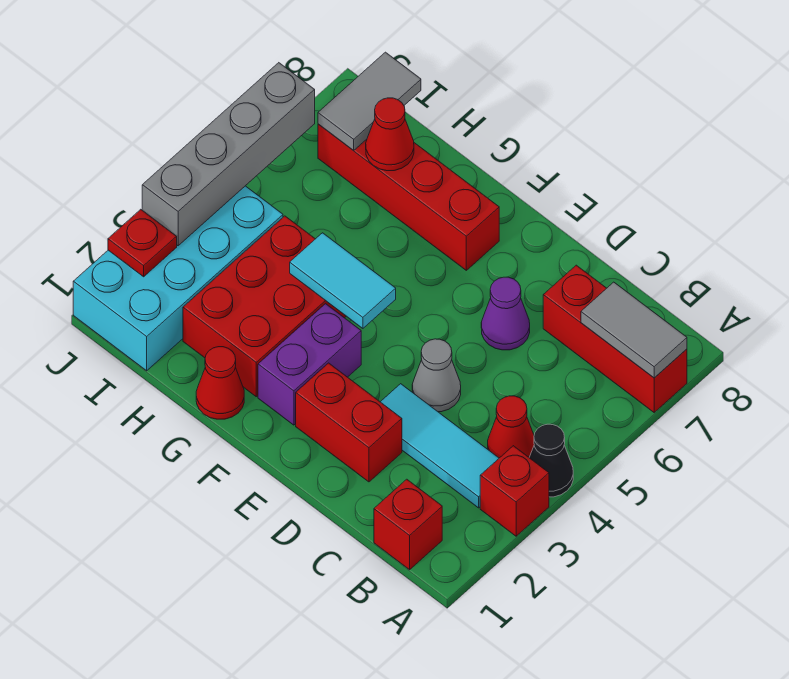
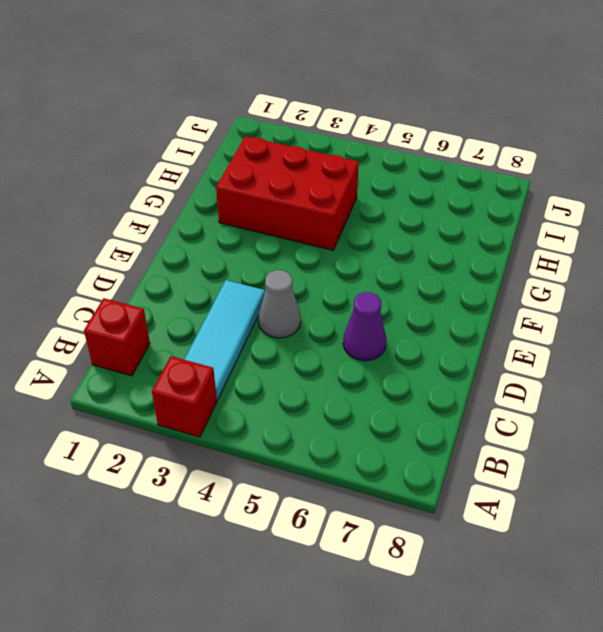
none -> black 1x1 cone [529,424,573,497]
none -> red 1x3 brick [543,265,687,412]
none -> red 1x1 cone [488,396,534,458]

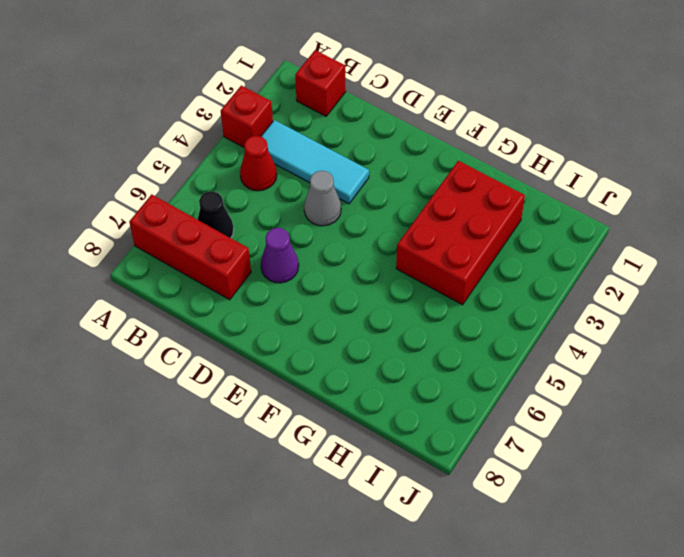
black 1x1 cone [197,191,234,238] -> black 1x1 cone moved to [529,424,573,497]
none -> red 1x2 brick [296,363,402,482]
none -> purple 1x2 brick [258,304,361,425]
none -> red 1x4 brick [318,124,499,270]

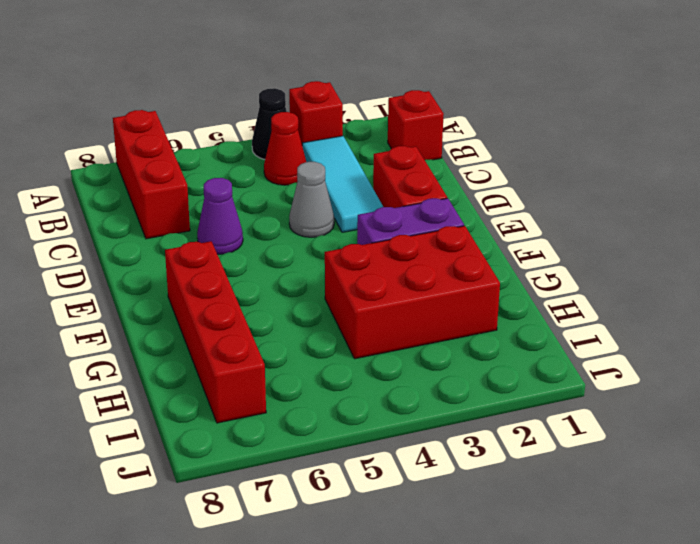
none -> red 1x1 cone [196,347,244,419]
none -> cyan 2x4 brick [73,186,283,371]
none -> grey 1x2 tile [581,282,687,378]

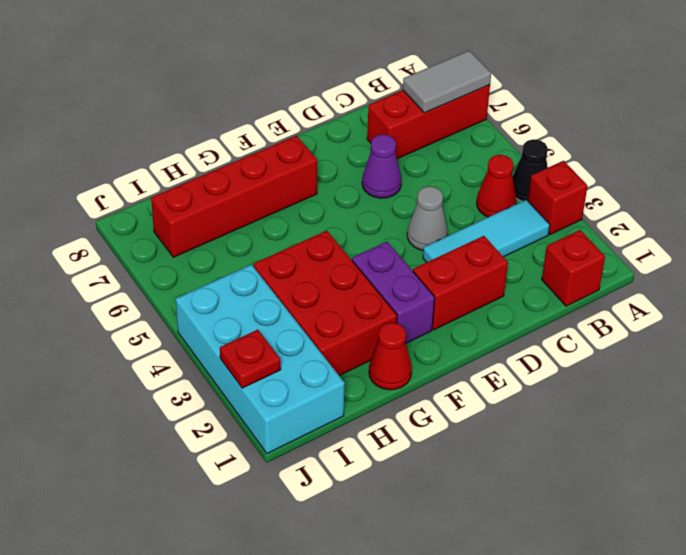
none -> cyan 1x2 tile [290,233,396,328]
none -> red 1x1 cone [366,98,414,171]
none -> grey 1x2 tile [318,52,421,151]

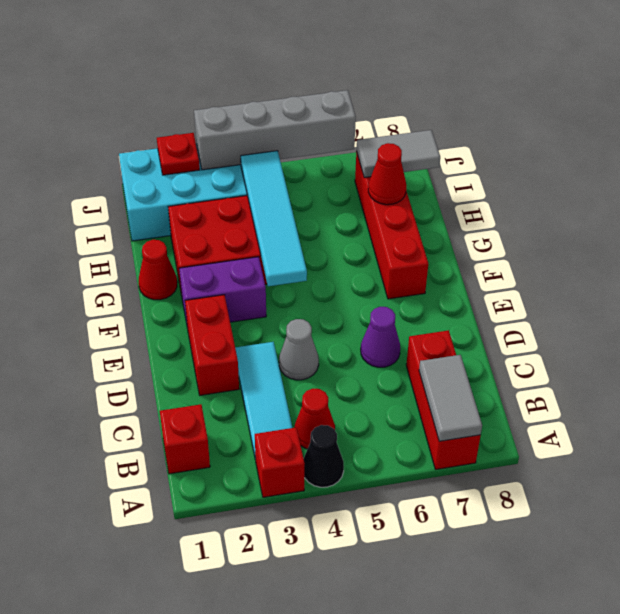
cyan 1x4 tile [241,151,307,286] -> cyan 1x2 tile [290,233,396,328]

